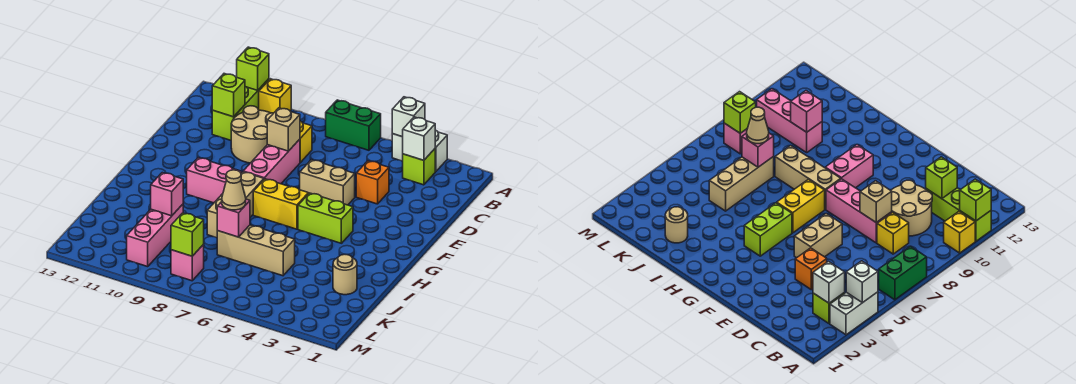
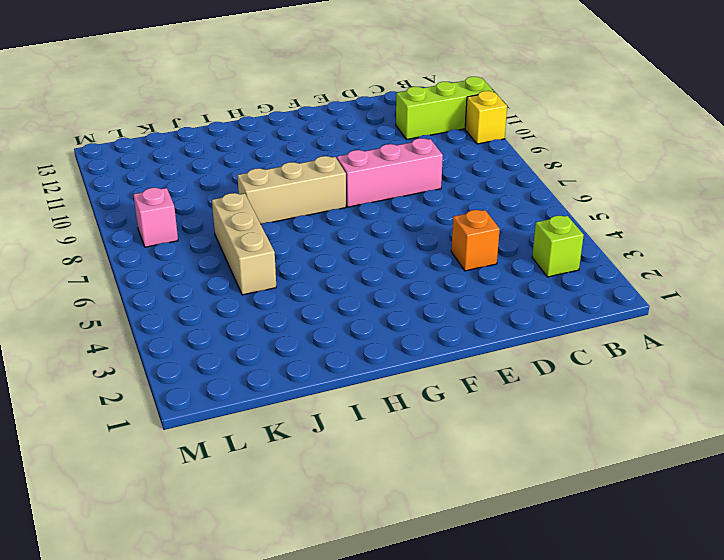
none -> white 1x2 brick [392,130,447,172]
none -> green 1x2 brick [326,100,381,150]
none -> yellow 1x1 brick [300,121,312,162]

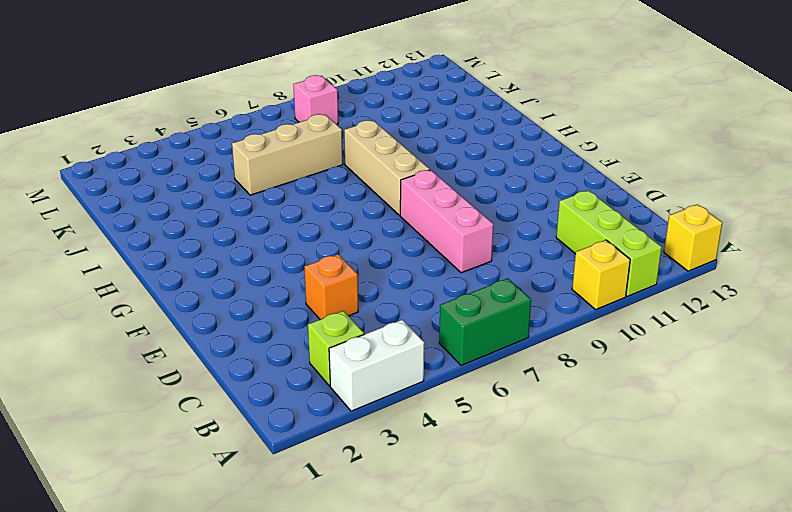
yellow 1x1 brick [664,204,722,271] -> yellow 1x1 brick moved to [300,121,312,162]
none -> tan 2x2 round brick [231,106,273,163]
none -> tan 1x2 brick [299,160,355,205]
none -> lime 1x2 brick [298,193,353,243]

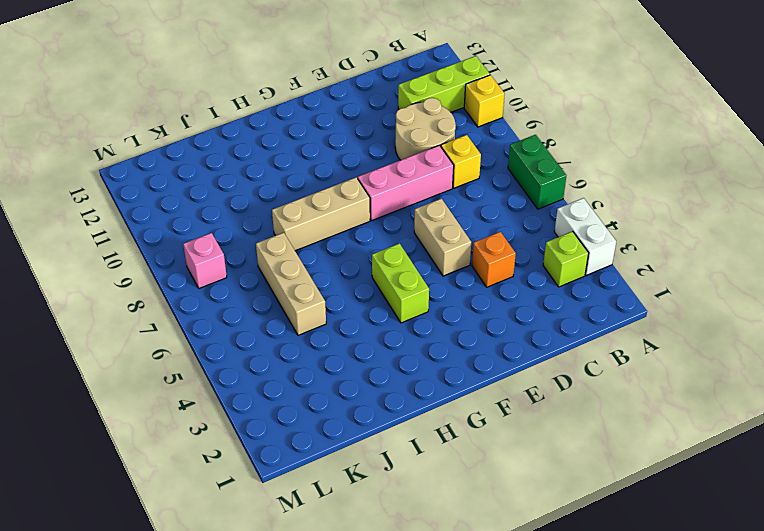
none -> yellow 1x2 brick [253,179,308,229]
none -> pink 1x2 brick [187,158,242,203]
none -> tan 1x1 round brick [333,254,357,295]

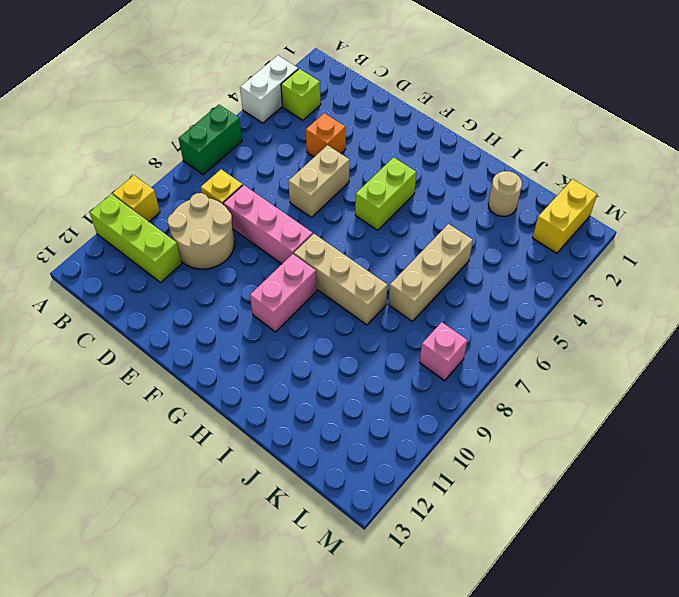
yellow 1x2 brick [533,179,597,253] -> yellow 1x2 brick moved to [253,179,308,229]
none -> pink 1x3 brick [127,204,183,267]
none -> white 1x1 brick [392,97,425,137]
none -> lime 1x1 brick [237,47,269,90]

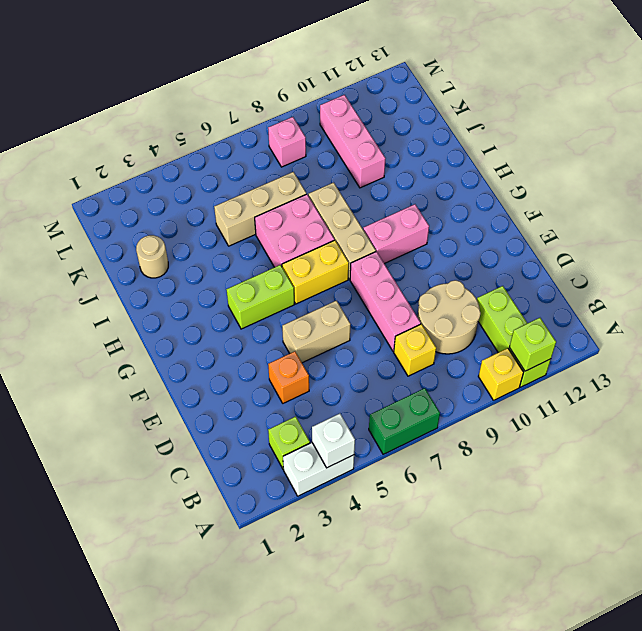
pink 2x2 brick [255,194,334,267] -> none
none -> white 1x1 brick [403,117,435,160]
none -> lime 1x1 brick [212,74,245,117]
none -> tan 1x1 brick [267,108,300,151]

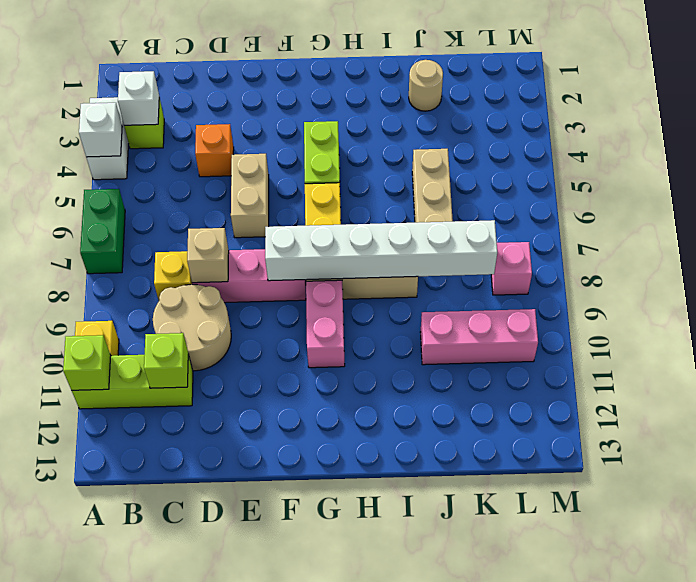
white 1x6 brick [265,220,497,281] -> none
none -> pink 1x1 brick [217,199,250,237]
none -> pink 1x1 brick [151,173,183,216]
none -> lime 1x1 brick [171,213,204,256]

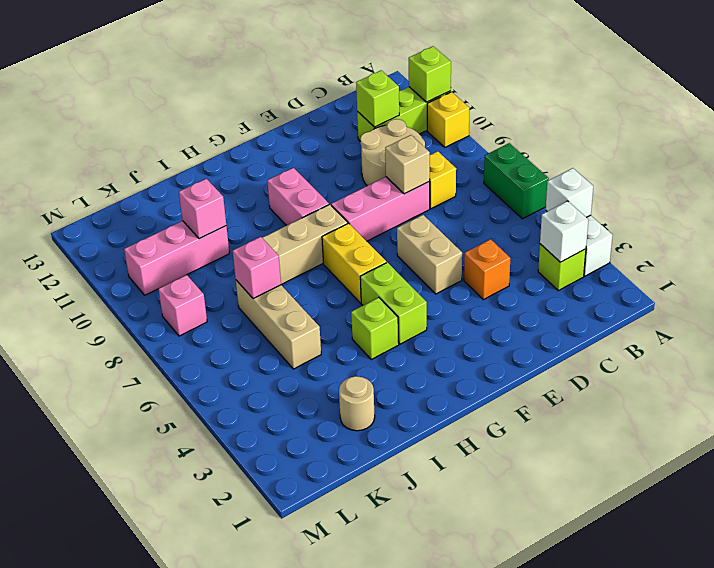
lime 1x1 brick [351,297,399,360] -> lime 1x1 brick moved to [171,213,204,256]
none -> tan 1x1 cone [222,170,246,210]

